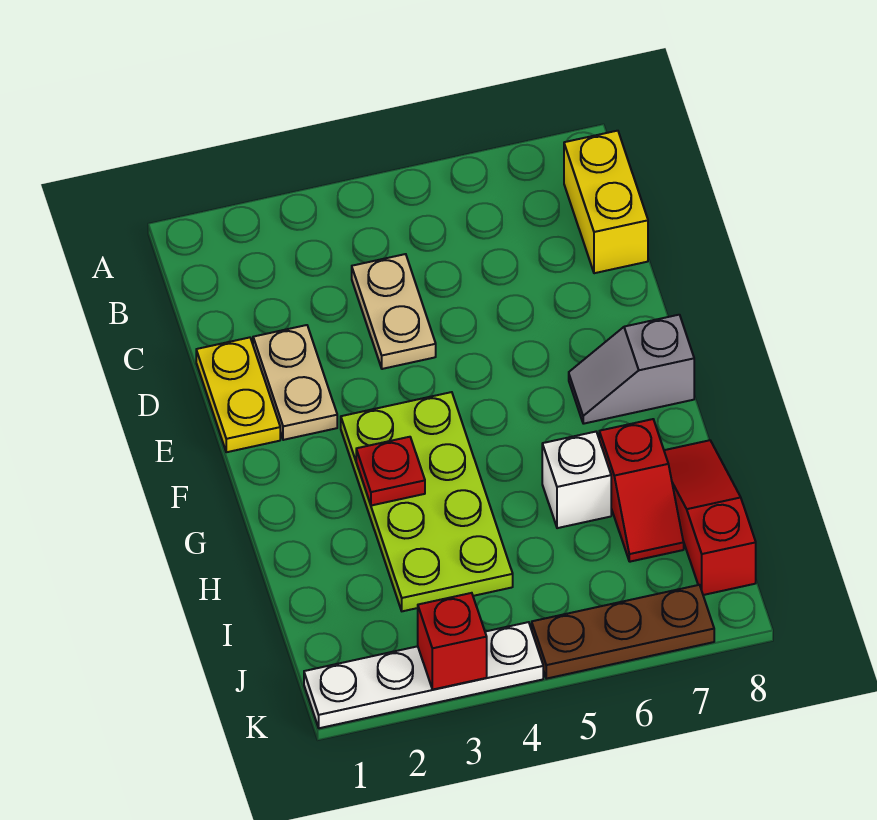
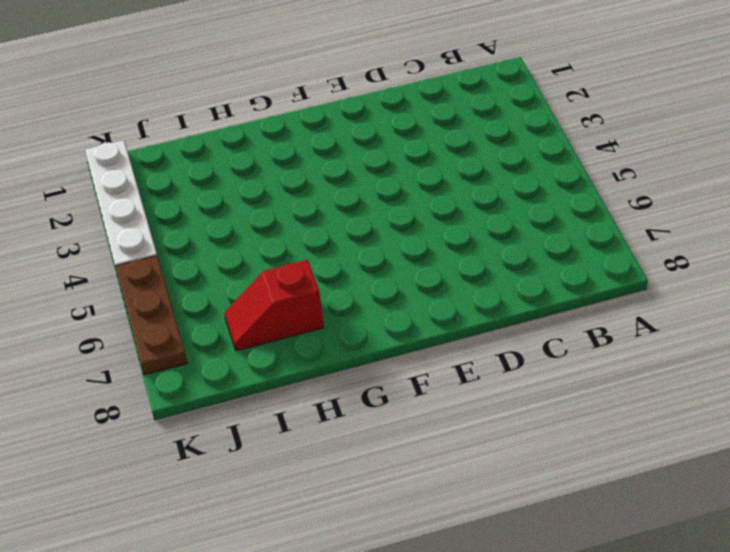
none -> yellow 1x2 brick [564,131,648,273]
none -> tan 1x2 plate [352,254,436,369]
none -> yellow 1x2 plate [196,337,280,452]

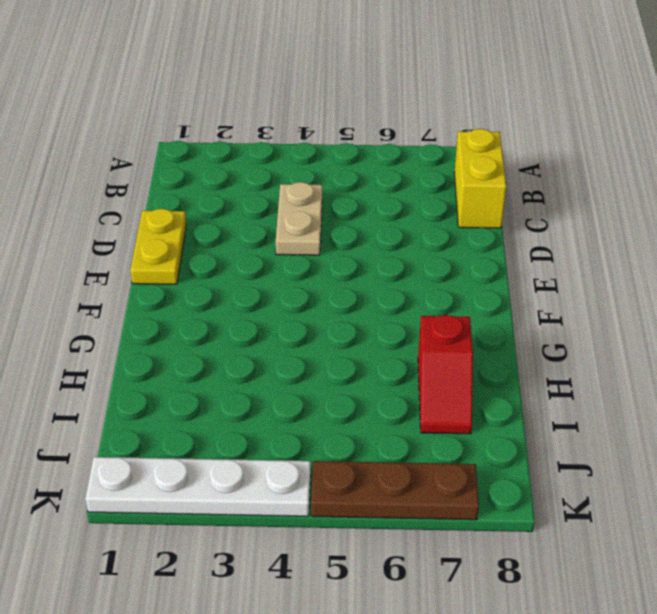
none -> tan 1x2 plate [253,325,337,440]
none -> lime 2x4 plate [341,392,513,611]
none -> grey 1x2 slope [569,315,694,424]

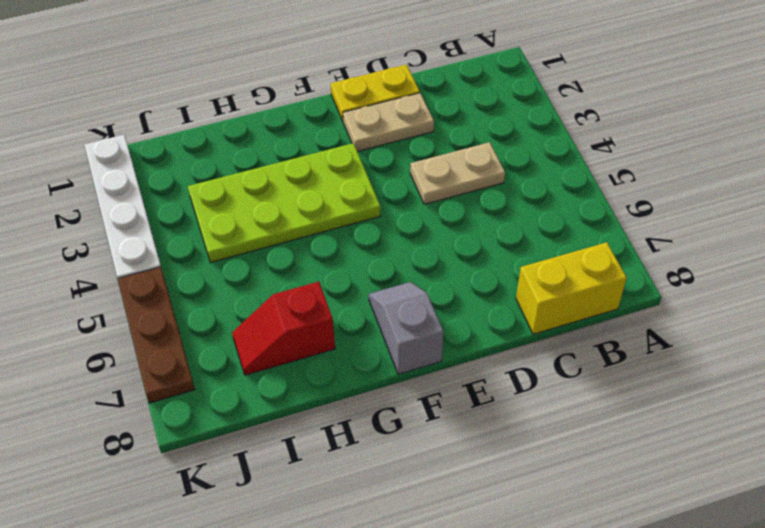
none -> white 1x1 brick [542,432,611,528]
none -> red 1x3 slope [664,440,756,595]
none -> red 1x1 plate [356,437,425,506]

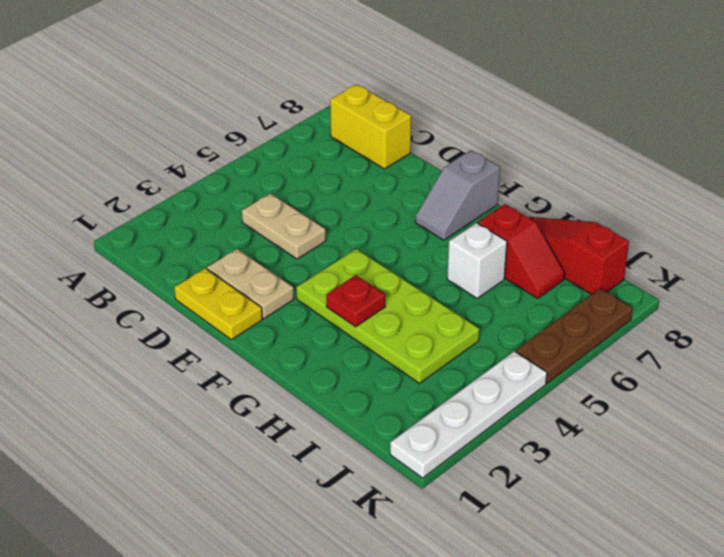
none -> red 1x1 brick [418,593,487,689]

